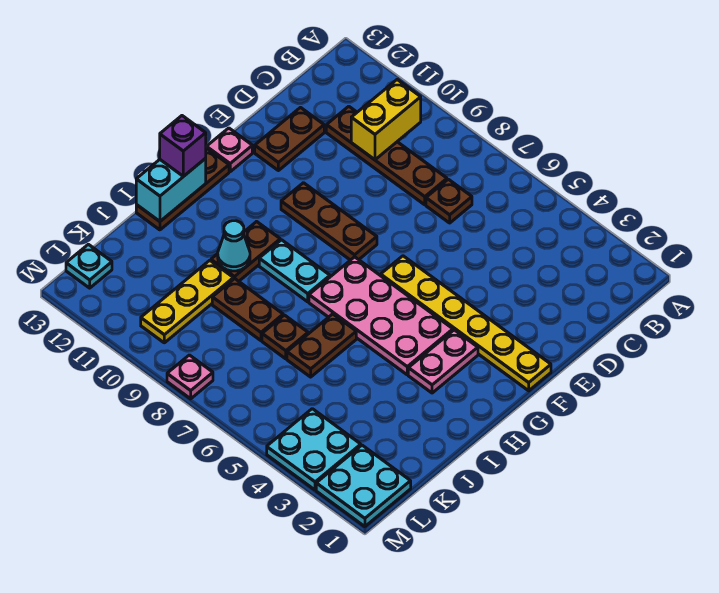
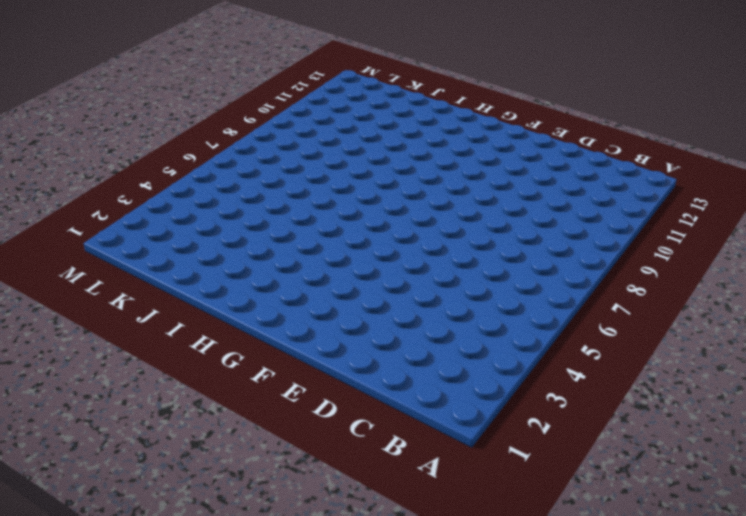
none -> brown 1x1 plate [426,179,472,223]
none -> brown 1x4 plate [326,106,447,205]
none -> brown 1x2 plate [255,108,324,171]

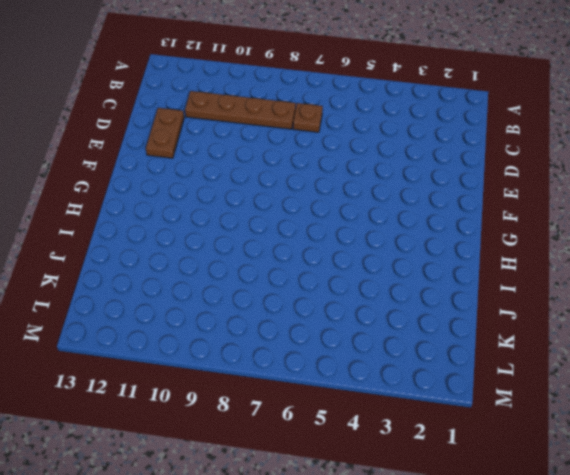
none -> yellow 1x6 plate [381,256,551,391]
none -> brown 1x3 plate [281,183,377,260]
none -> pink 1x1 plate [207,128,252,172]

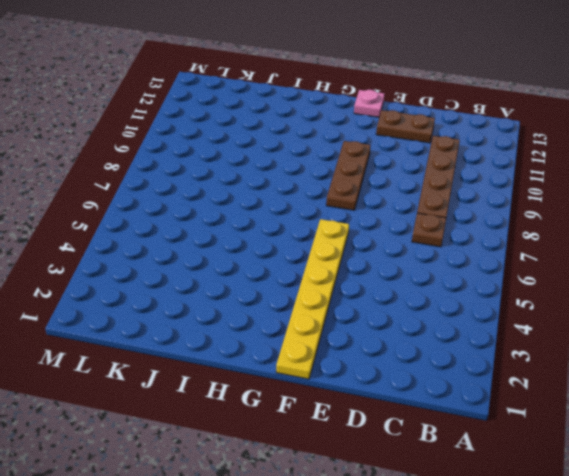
none -> pink 1x2 plate [408,330,478,393]
none -> pink 2x4 plate [309,257,453,375]
none -> brown 1x3 plate [136,148,229,230]

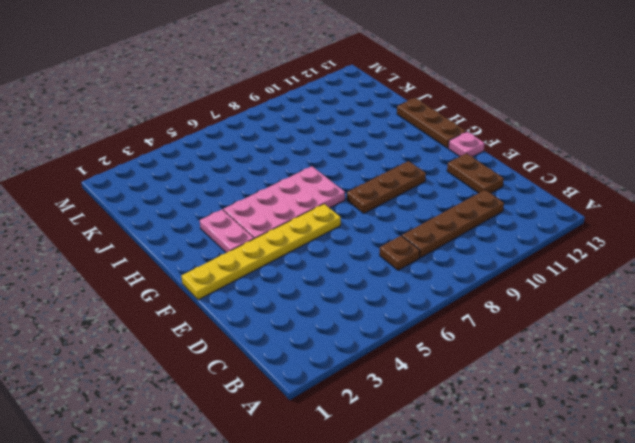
none -> cyan 1x2 plate [259,240,330,302]
none -> brown 1x2 plate [211,222,280,281]
none -> brown 1x2 plate [287,314,356,377]

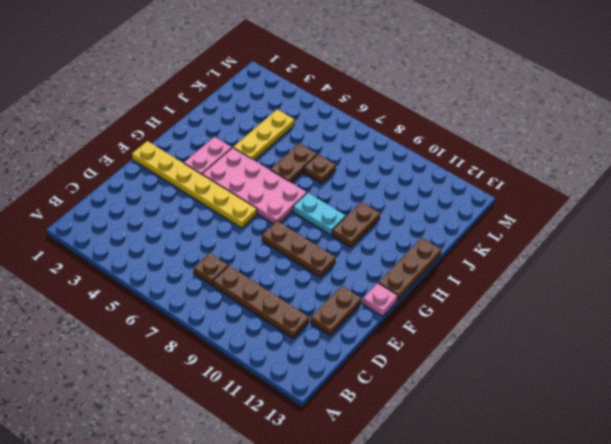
yellow 1x3 plate [233,109,294,160] -> yellow 1x3 plate moved to [141,260,233,343]
none -> brown 1x2 plate [212,279,283,341]
none -> cyan 2x2 plate [316,445,411,527]
none -> cyan 2x2 plate [267,409,361,490]

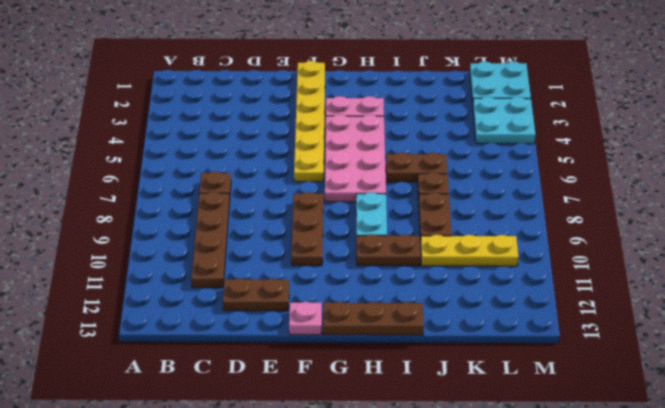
none -> cyan 1x1 plate [66,244,112,288]
none -> pink 1x1 plate [167,355,213,399]
none -> yellow 1x2 brick [351,80,421,160]

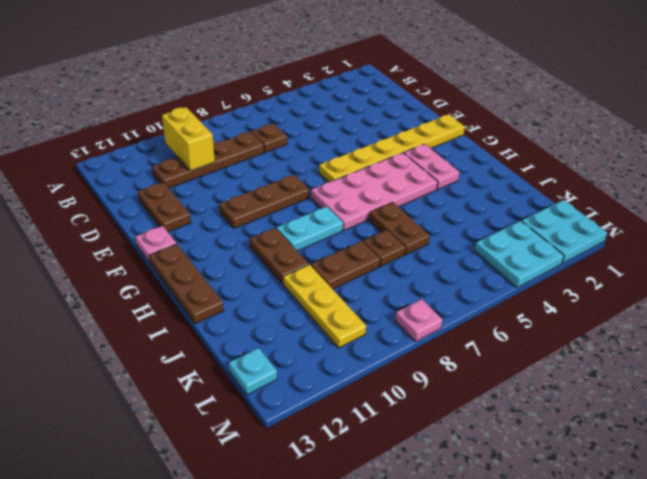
none -> cyan 1x2 brick [136,158,206,221]
none -> cyan 1x1 cone [218,221,250,271]
none -> purple 1x1 brick [160,116,206,176]

